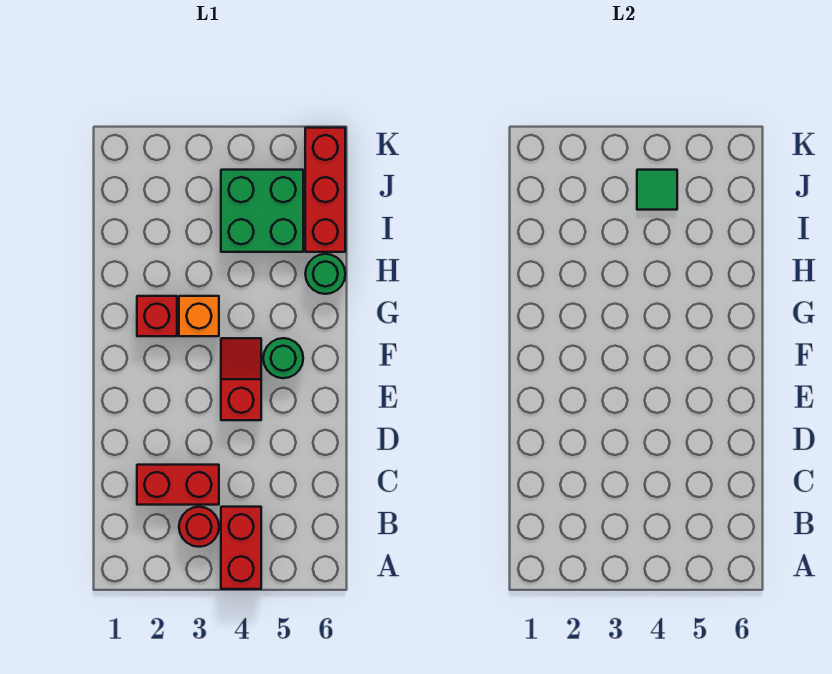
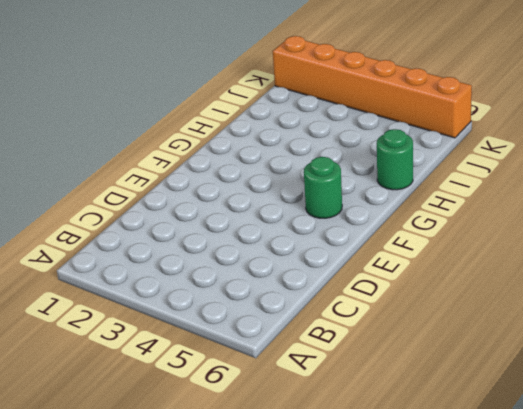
orange 1x6 brick [273,36,472,138] -> red 1x3 brick [305,128,345,252]
none -> red 1x2 brick [221,507,261,589]
none -> red 1x1 round brick [179,507,219,547]

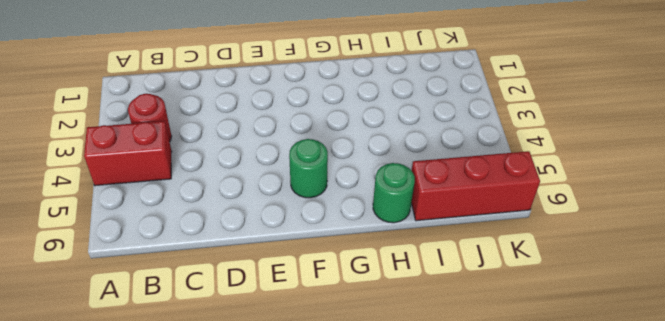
none -> red 1x2 brick [137,465,219,505]
none -> red 1x2 slope [221,338,261,420]

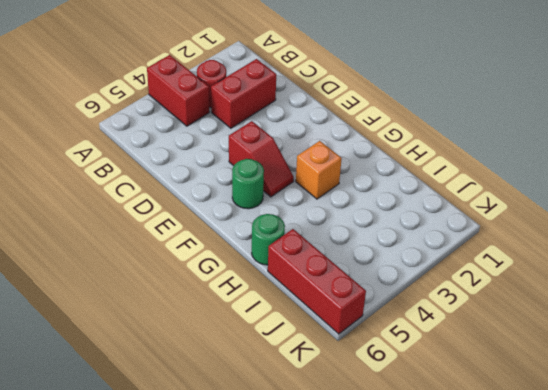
none -> red 1x1 brick [137,296,177,336]
none -> green 2x2 brick [221,170,303,252]

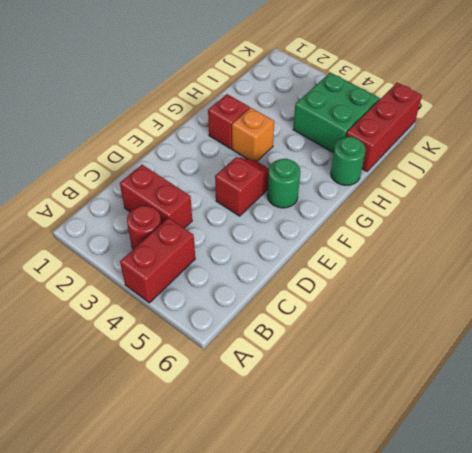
none -> green 1x1 tile [637,170,677,210]

